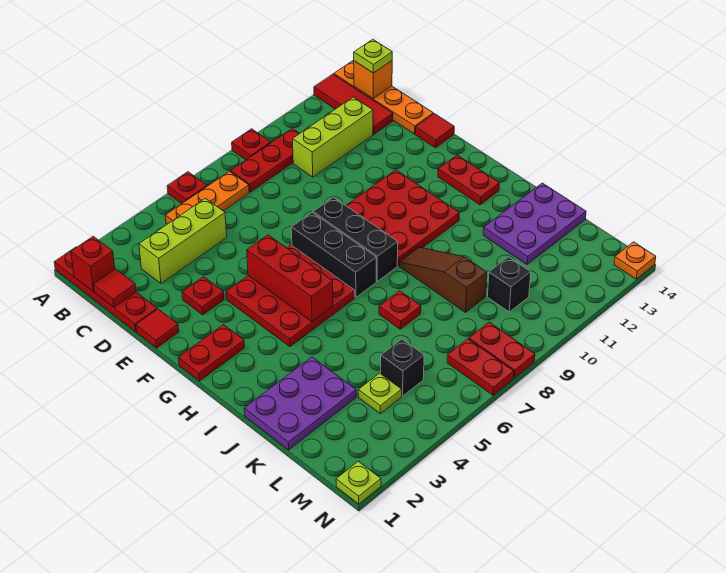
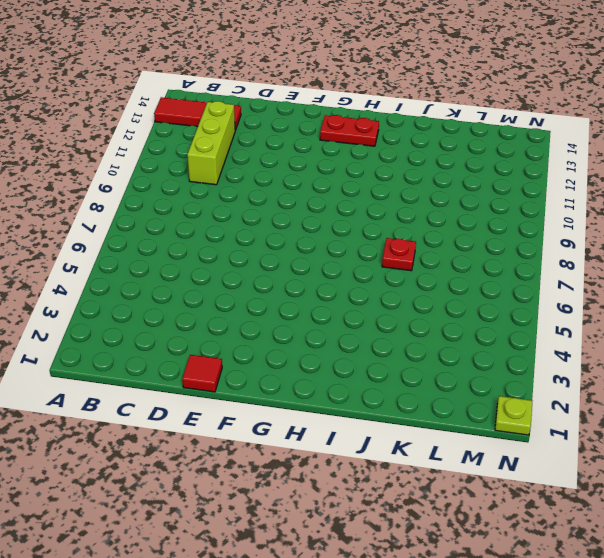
none -> red 1x4 plate [54,247,157,332]
none -> red 1x1 plate [167,172,207,204]
none -> red 1x1 plate [232,129,271,160]
none -> orange 1x4 plate [334,61,433,134]

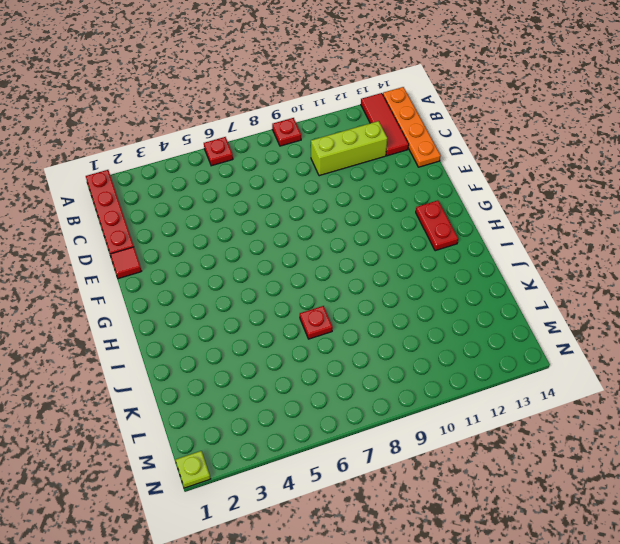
none -> orange 1x3 plate [165,171,249,224]
none -> red 1x3 plate [231,129,300,192]
none -> lime 1x3 brick [139,198,227,283]
none -> red 1x1 plate [182,277,224,315]

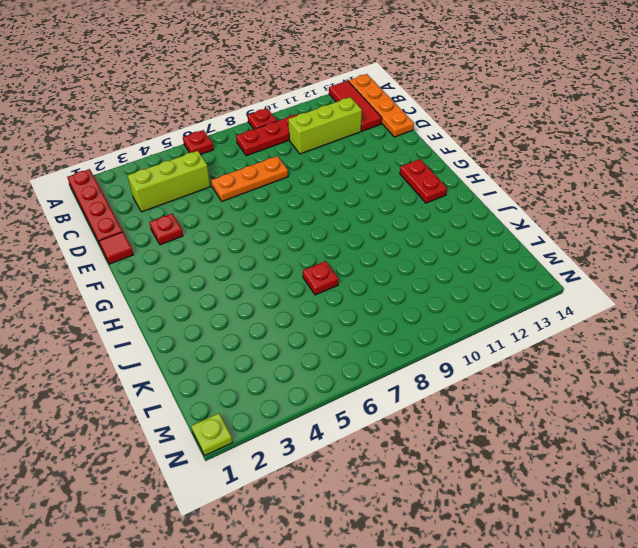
orange 1x3 plate [211,156,288,201] -> orange 1x3 plate moved to [165,171,249,224]
none -> red 1x1 tile [415,114,454,148]
none -> red 3x3 plate [226,245,355,347]
none -> black 1x3 brick [291,213,376,297]
none -> black 1x3 brick [313,197,398,281]

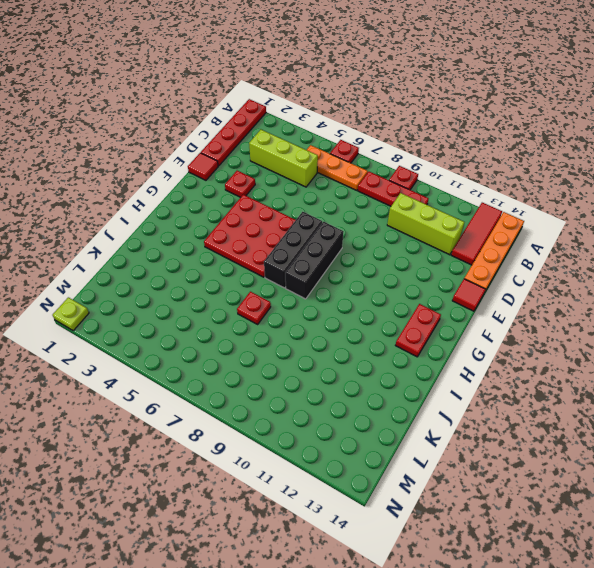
none -> red 3x3 plate [346,170,459,266]
none -> red 1x2 plate [178,325,244,381]
none -> brown 1x3 slope [399,247,487,312]
none -> purple 2x3 plate [244,357,356,450]

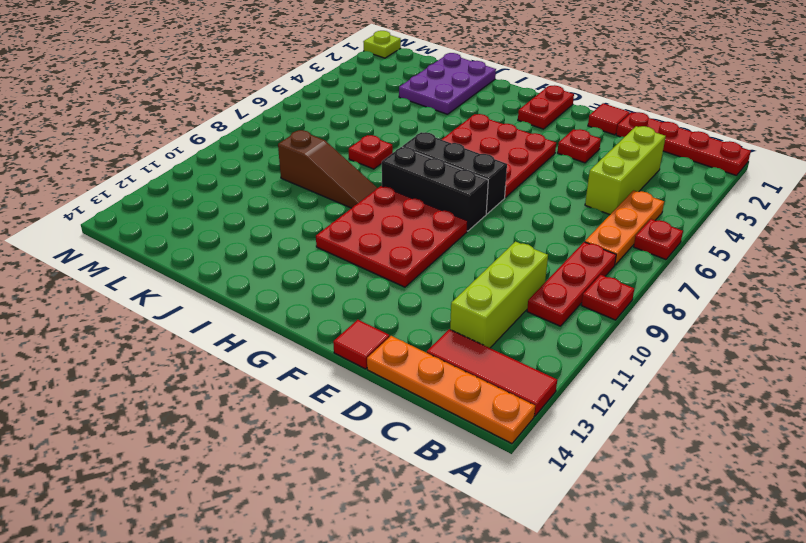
none -> red 1x2 plate [438,155,499,205]
none -> purple 2x3 plate [483,183,586,265]
none -> lime 1x1 plate [358,373,402,414]
none -> black 1x1 brick [381,339,424,396]

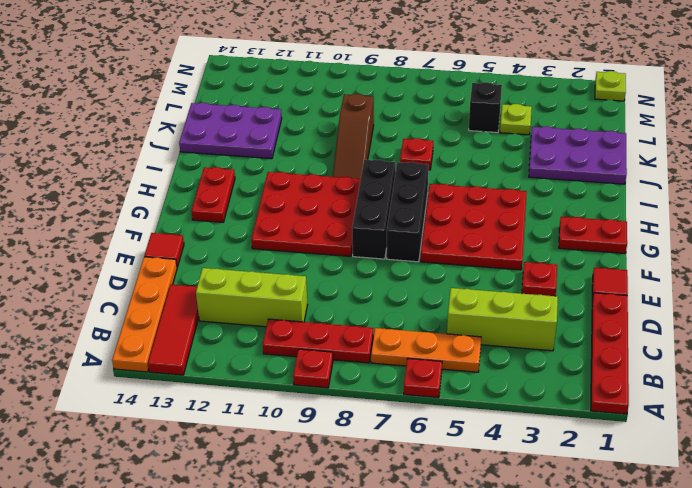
none -> black 1x1 brick [487,257,531,312]
none -> red 1x2 plate [447,339,514,395]
none -> red 1x2 plate [469,322,535,378]
none -> orange 1x1 plate [614,242,656,279]

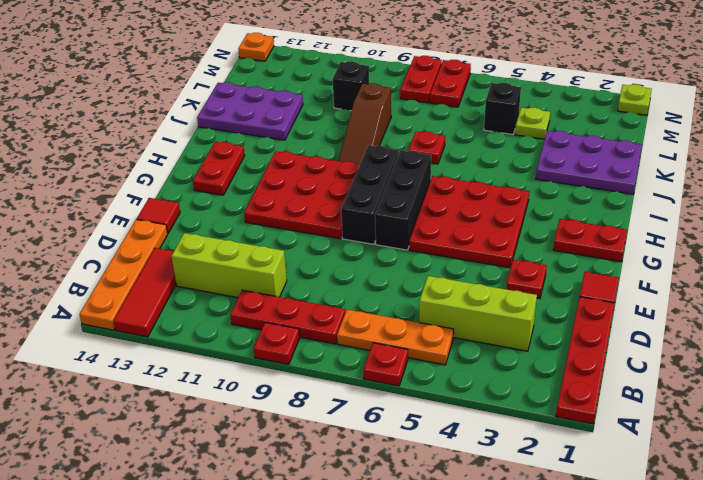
none -> red 1x1 brick [71,236,115,291]
none -> orange 1x1 brick [354,61,392,98]
none -> red 1x1 tile [94,269,136,307]
none -> red 1x3 brick [247,235,333,322]

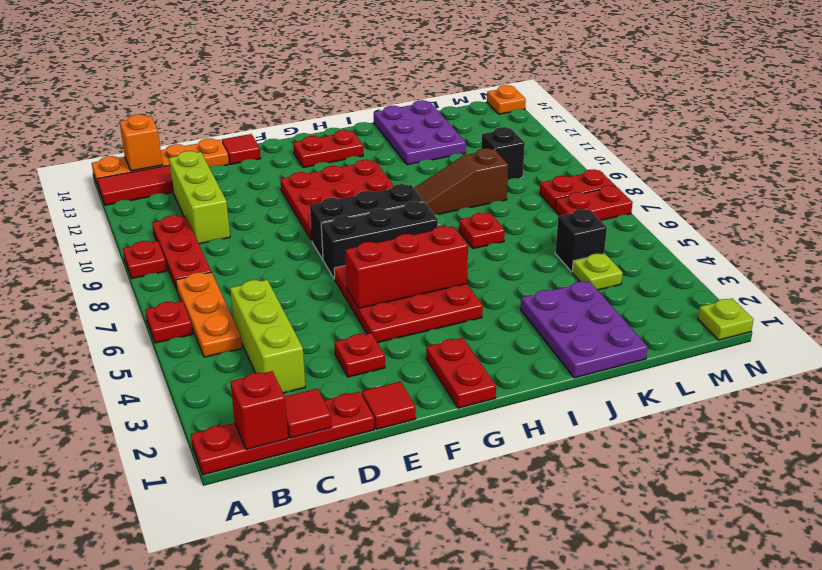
none -> lime 1x1 plate [354,39,392,73]

